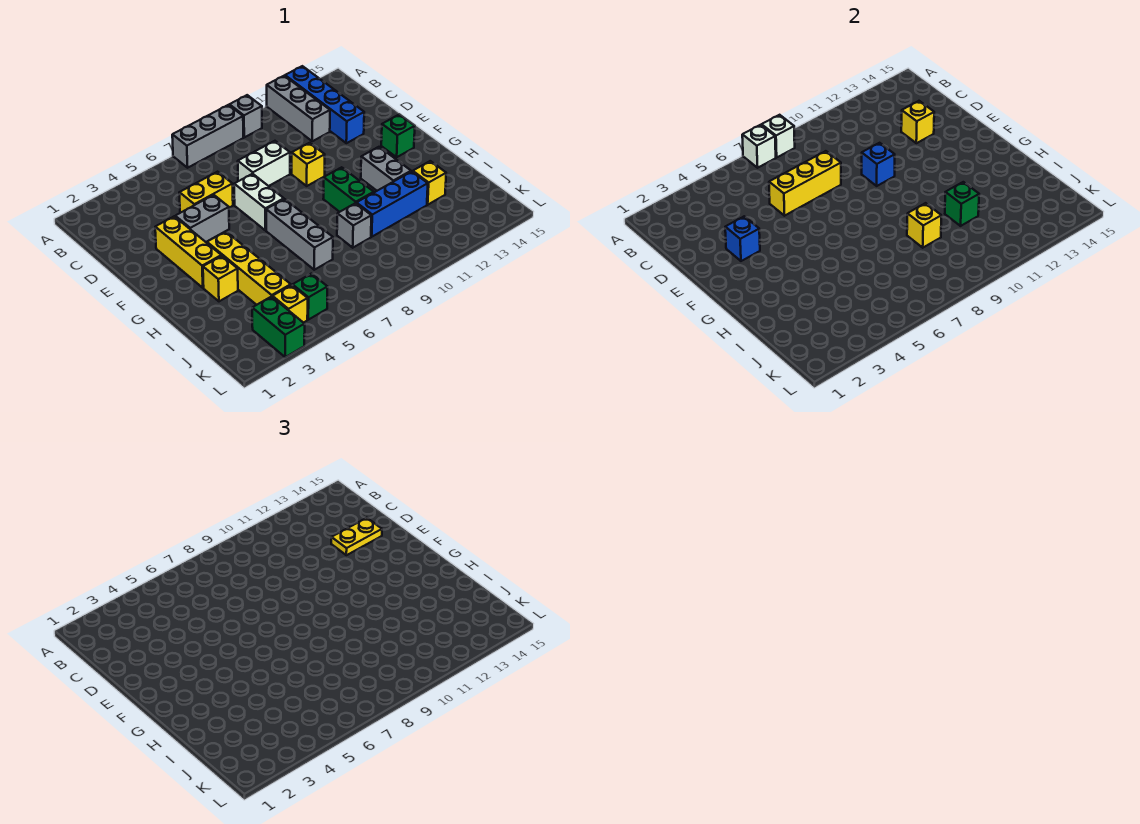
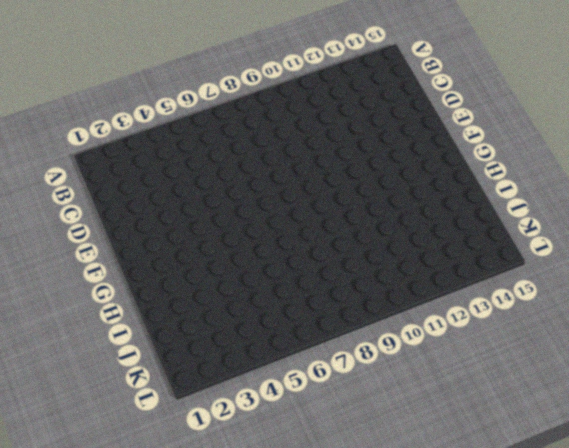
none -> grey 1x3 brick [172,105,243,168]
none -> grey 1x1 brick [229,95,262,137]
none -> grey 1x3 brick [267,76,330,141]
none -> blue 1x4 brick [285,66,364,143]

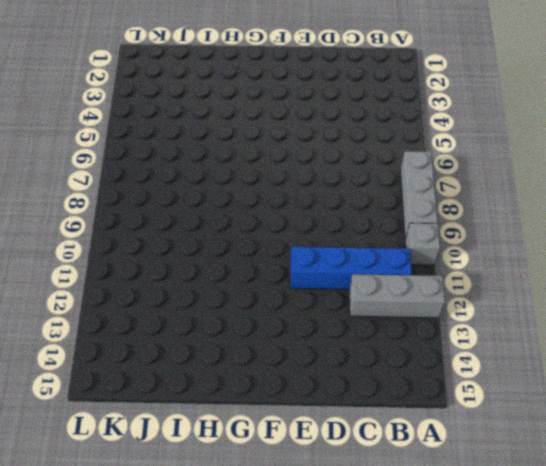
blue 1x4 brick [290,247,412,290] -> blue 1x4 brick moved to [285,66,364,143]
none -> yellow 1x2 brick [179,172,233,213]
none -> white 1x2 brick [238,141,290,186]
none -> yellow 1x3 brick [155,216,221,288]
none -> grey 1x2 brick [175,195,229,242]

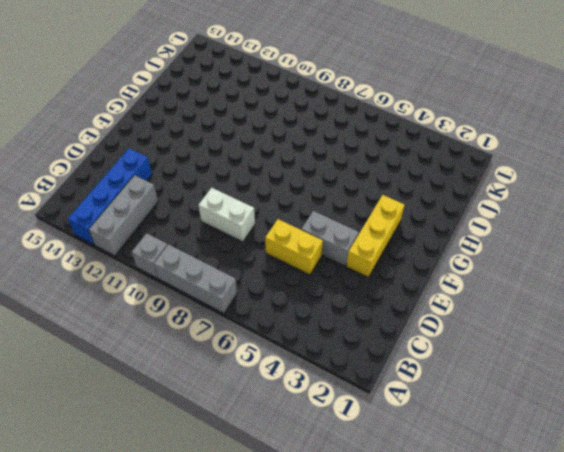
none -> white 1x2 brick [234,174,284,230]
none -> yellow 1x1 brick [292,143,325,186]
none -> green 1x1 brick [381,114,415,157]
none -> yellow 1x4 brick [207,231,291,305]

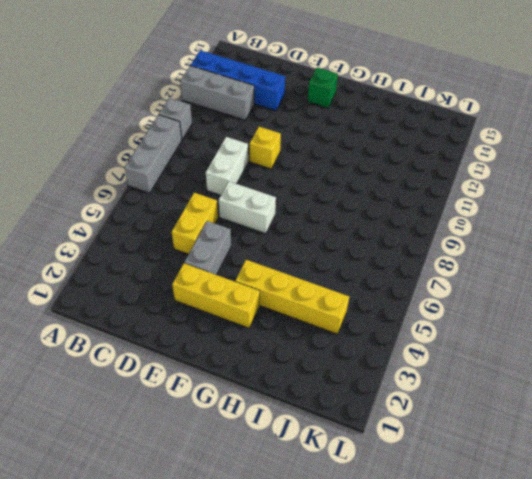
none -> grey 1x3 brick [266,199,333,270]
none -> green 1x2 brick [323,167,374,212]
none -> grey 1x2 brick [361,147,411,191]
none -> yellow 1x1 brick [203,256,238,301]

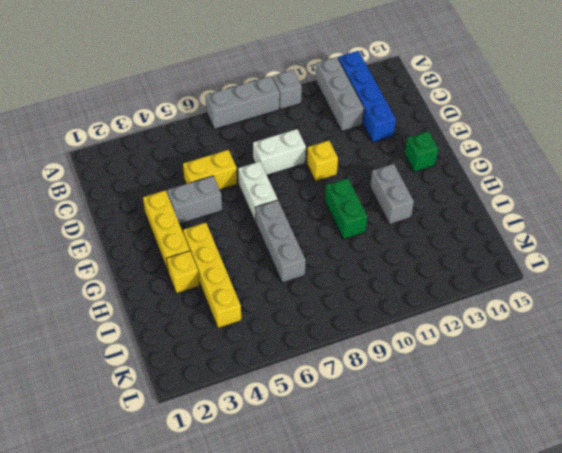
none -> grey 1x1 brick [337,203,371,248]
none -> blue 1x3 brick [357,171,428,237]
none -> yellow 1x1 brick [413,161,446,205]
none -> green 1x2 brick [252,296,305,357]

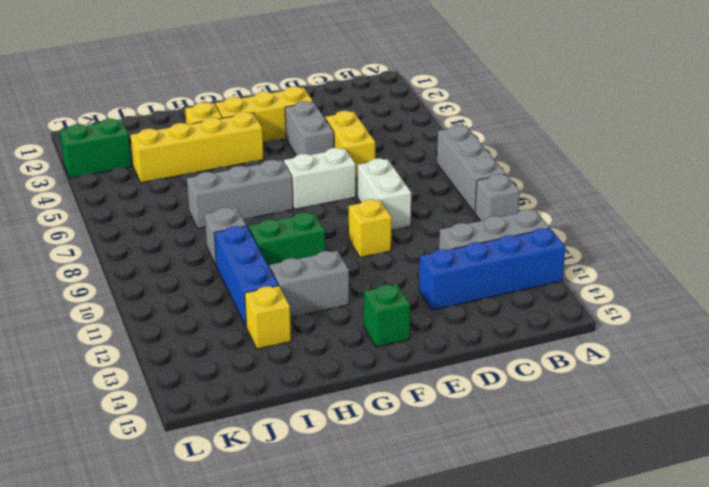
none -> yellow 1x1 brick [273,285,308,323]
none -> green 1x1 brick [292,274,328,320]
none -> white 1x1 brick [742,125,776,168]
none -> white 1x1 brick [762,115,795,157]

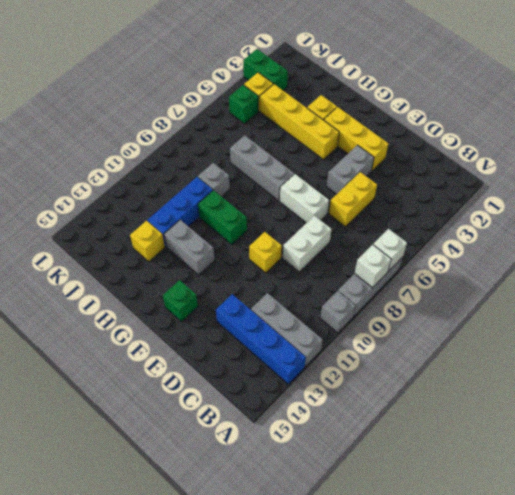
none -> yellow 1x3 brick [769,151,841,216]
none -> yellow 1x1 brick [901,101,934,143]
none -> blue 1x1 brick [725,216,760,261]
none -> blue 1x1 brick [862,143,895,186]

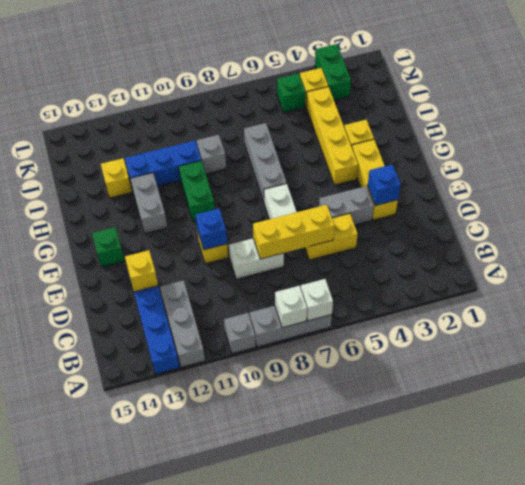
none -> yellow 1x1 brick [907,203,941,248]
none -> green 1x1 brick [945,182,979,226]
none -> yellow 1x2 plate [331,518,382,555]

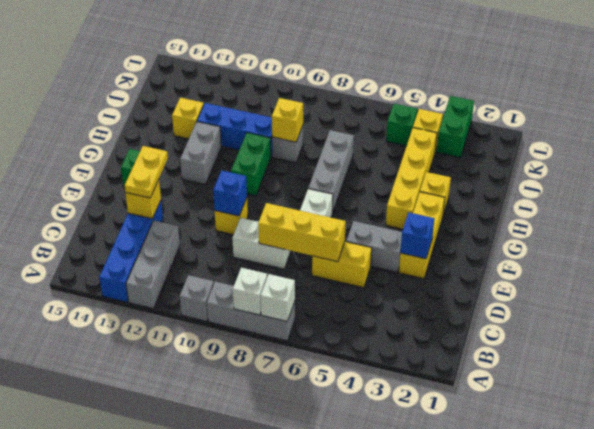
yellow 1x2 plate [125,146,168,198] -> yellow 1x2 plate turned to [331,518,382,555]
none -> green 1x1 brick [945,182,979,226]

